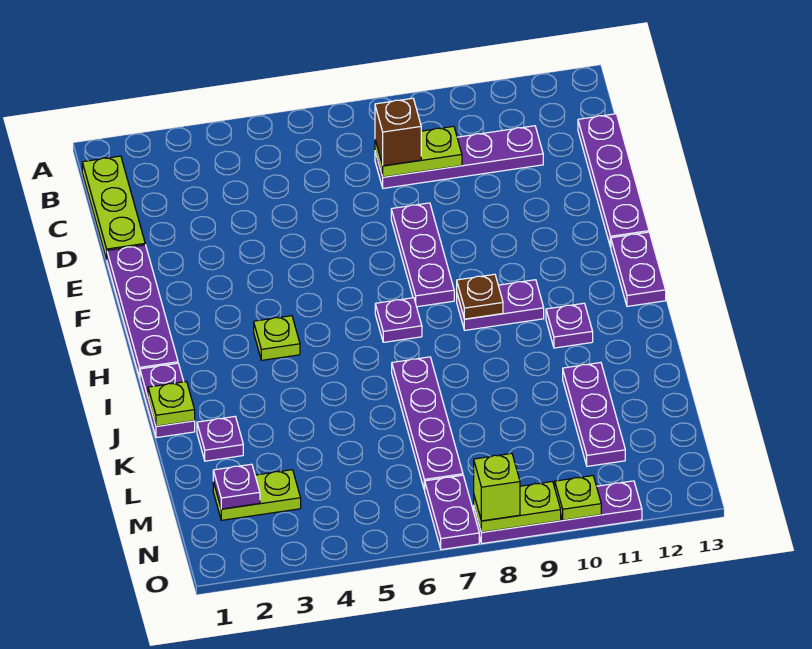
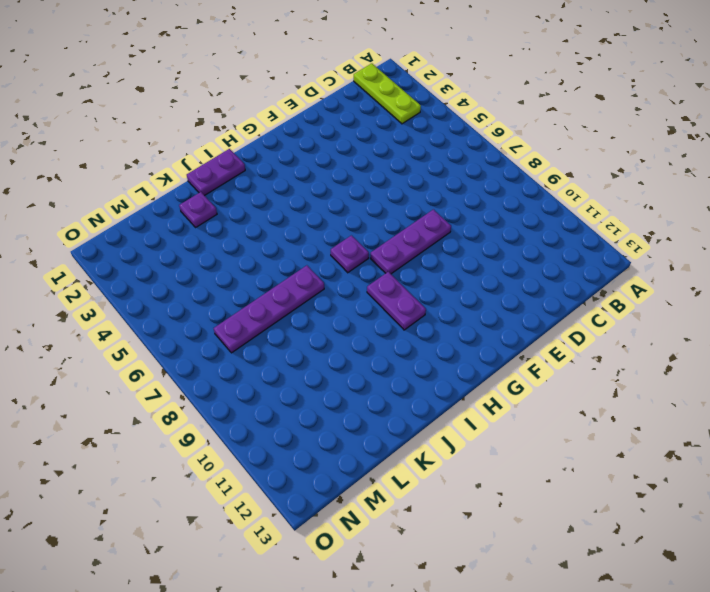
lime 1x3 plate [354,63,421,124] -> lime 1x3 plate turned to [82,156,145,260]
none -> purple 1x4 plate [375,126,543,188]
none -> purple 1x4 plate [578,114,649,247]
none -> purple 1x4 plate [107,245,178,378]

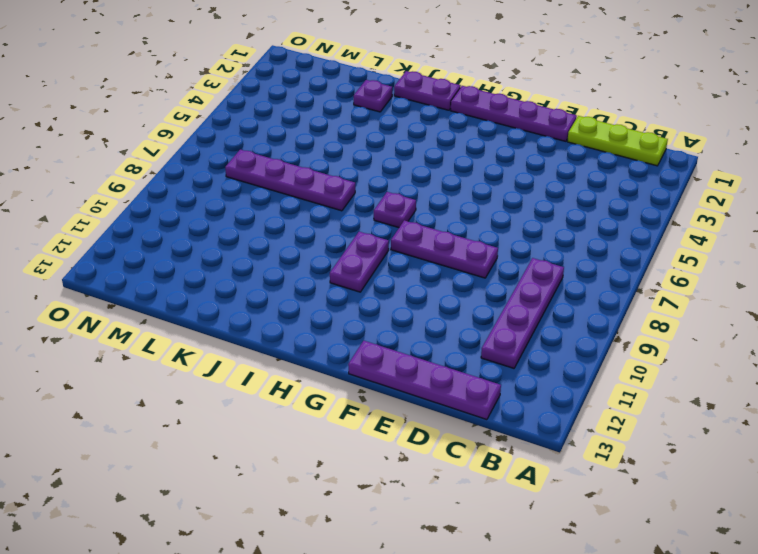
none -> purple 1x2 plate [611,232,666,306]
none -> lime 1x1 plate [254,316,300,360]
none -> purple 1x1 plate [546,303,593,348]

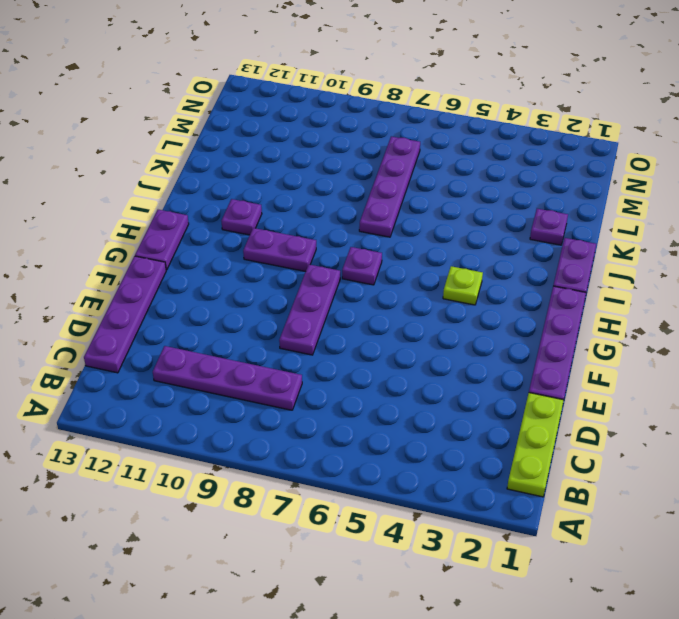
none -> purple 1x3 plate [563,363,625,466]
none -> lime 1x2 plate [213,470,301,520]
none -> purple 1x2 plate [425,475,479,550]

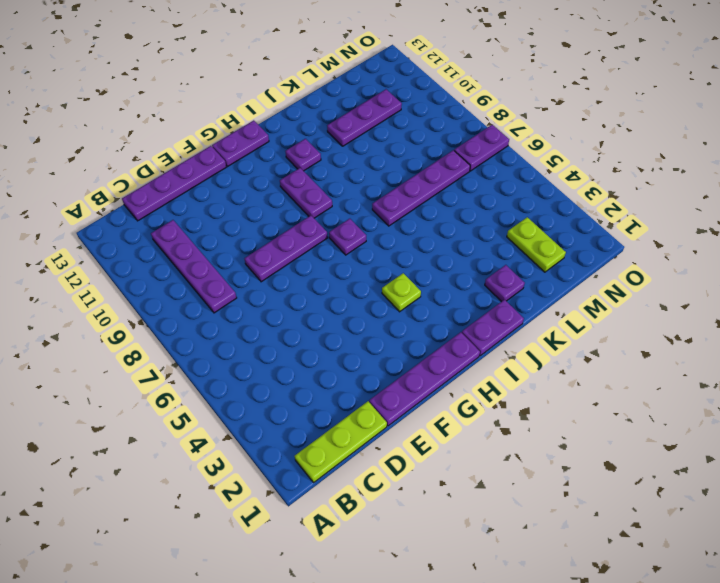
none -> purple 1x4 plate [474,481,642,544]
none -> lime 1x2 plate [375,126,462,177]
none -> brown 1x1 plate [457,274,503,319]

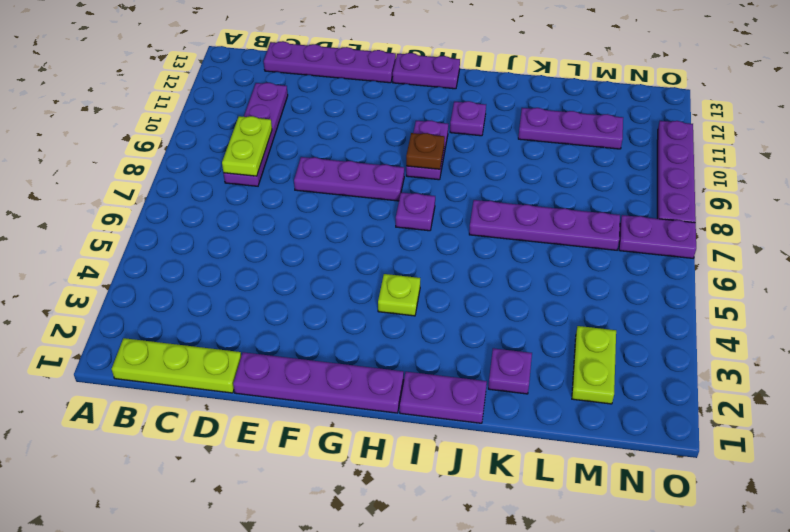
none -> lime 1x1 plate [148,382,195,426]
none -> purple 1x1 plate [213,464,260,509]
none -> lime 1x2 plate [474,481,561,532]

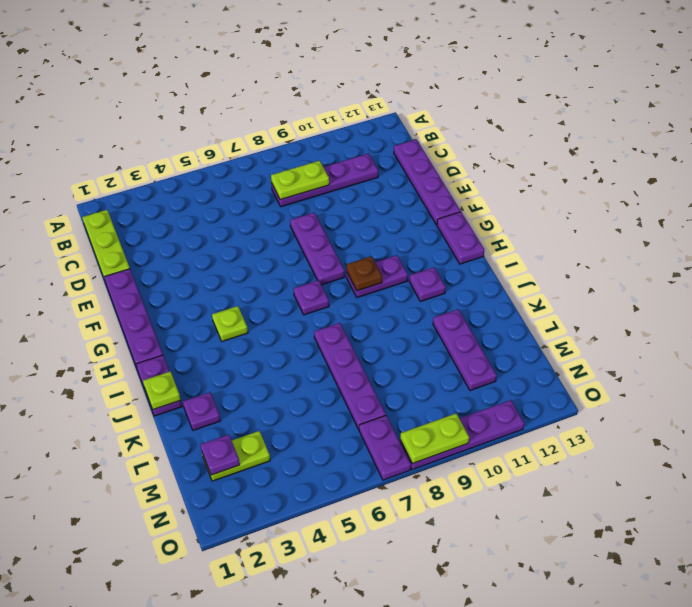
none -> lime 1x1 plate [555,476,601,520]
none -> brown 1x1 brick [375,98,421,166]
none -> lime 1x1 brick [474,453,520,521]

